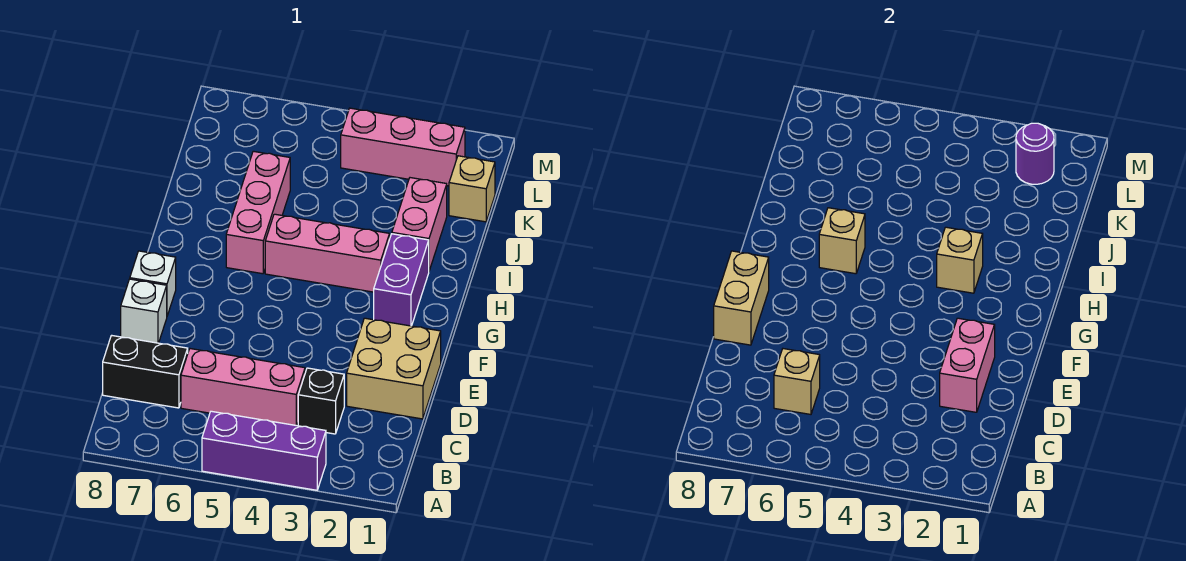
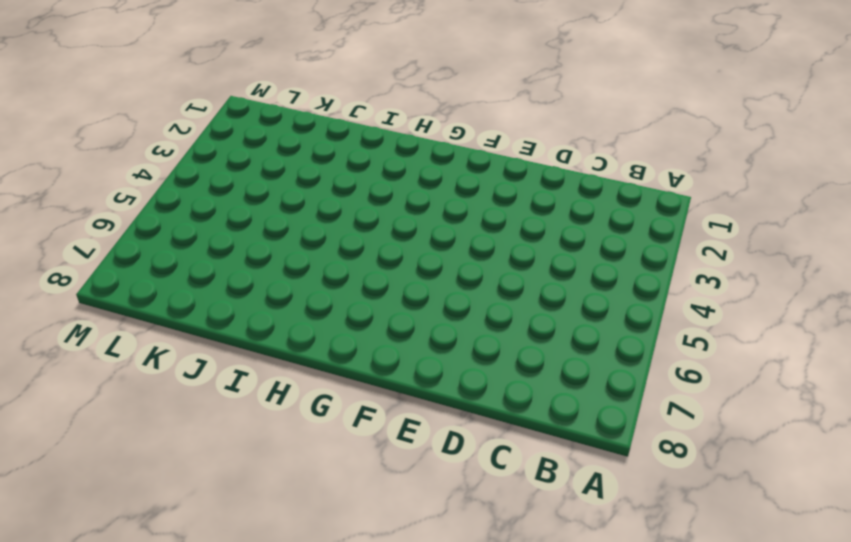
none -> purple 1x3 brick [202,411,326,490]
none -> black 1x1 brick [298,368,344,434]
none -> pink 1x3 brick [181,349,305,426]

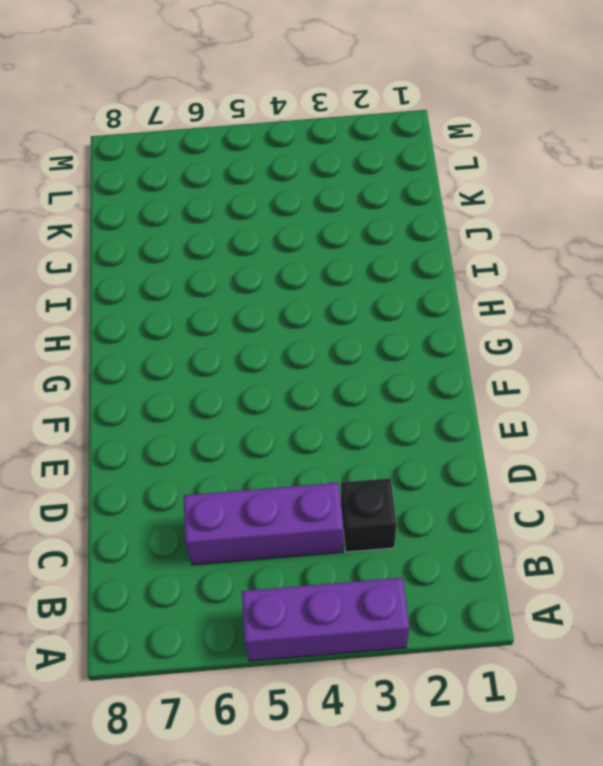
purple 1x3 brick [184,483,343,565] -> pink 1x3 brick [181,349,305,426]
none -> black 1x2 brick [103,335,188,408]
none -> tan 2x2 brick [347,318,441,419]
none -> white 1x1 brick [121,279,167,343]

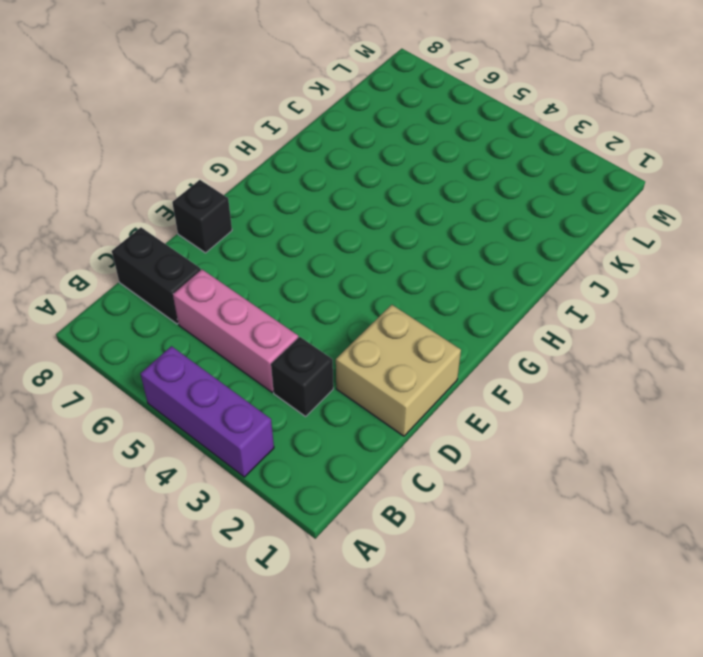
black 1x1 brick [172,180,232,253] -> white 1x1 brick [121,279,167,343]
none -> white 1x1 brick [130,251,176,316]
none -> purple 1x2 brick [374,234,429,326]
none -> pink 1x3 brick [265,214,390,292]

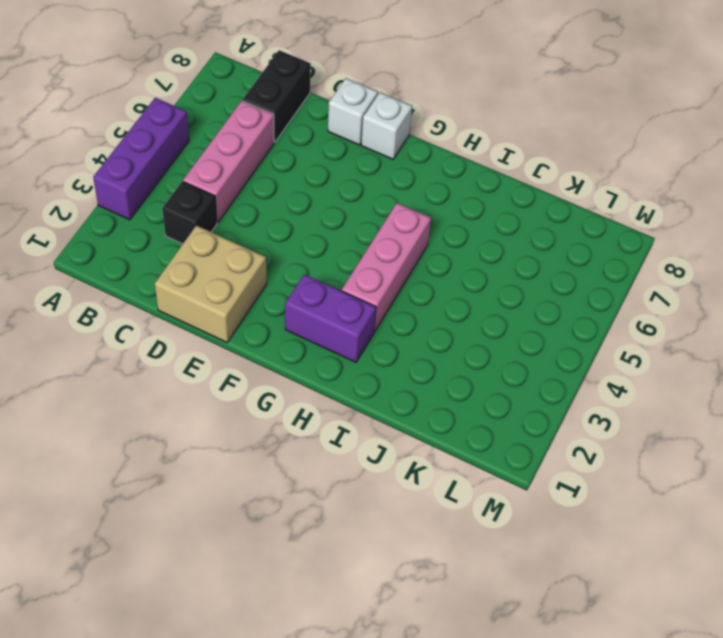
none -> pink 1x3 brick [226,151,290,274]
none -> pink 1x2 brick [392,178,447,271]
none -> tan 1x1 brick [449,156,495,222]

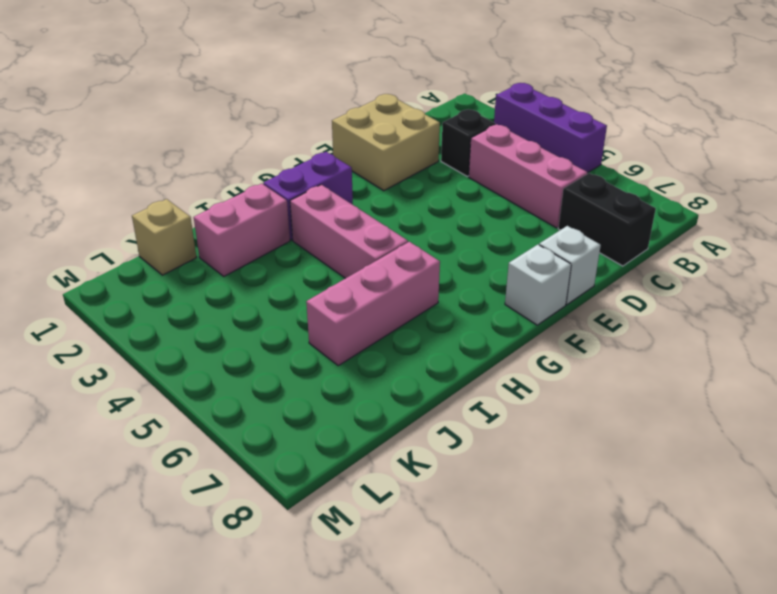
none -> pink 1x3 brick [341,108,465,186]
none -> tan 1x1 brick [774,349,820,414]
none -> pink 1x2 brick [940,318,995,412]

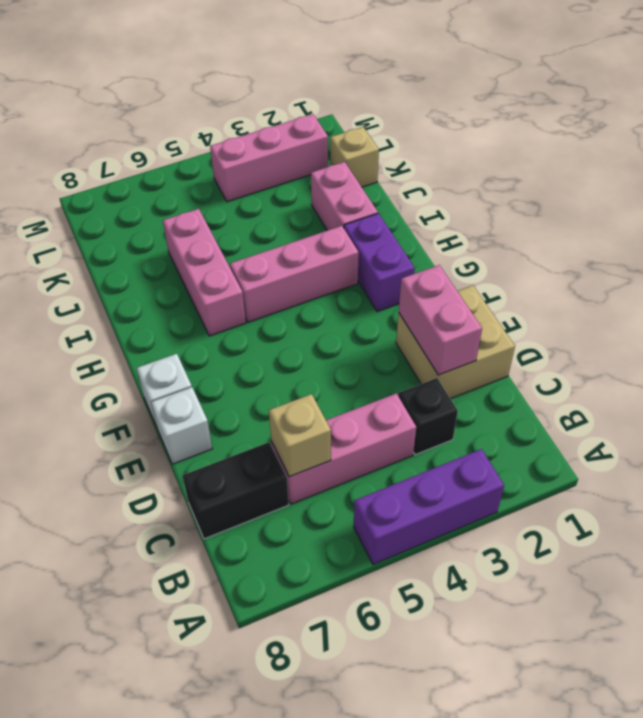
none -> tan 1x2 brick [714,251,769,345]
none -> tan 1x1 brick [937,227,983,293]
none -> tan 1x1 brick [819,208,865,274]

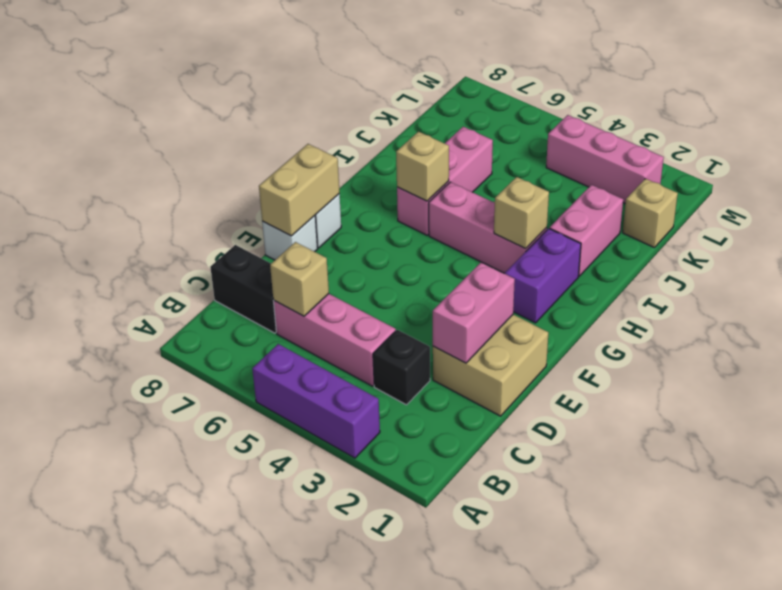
none -> purple 1x1 round brick [1016,123,1054,184]

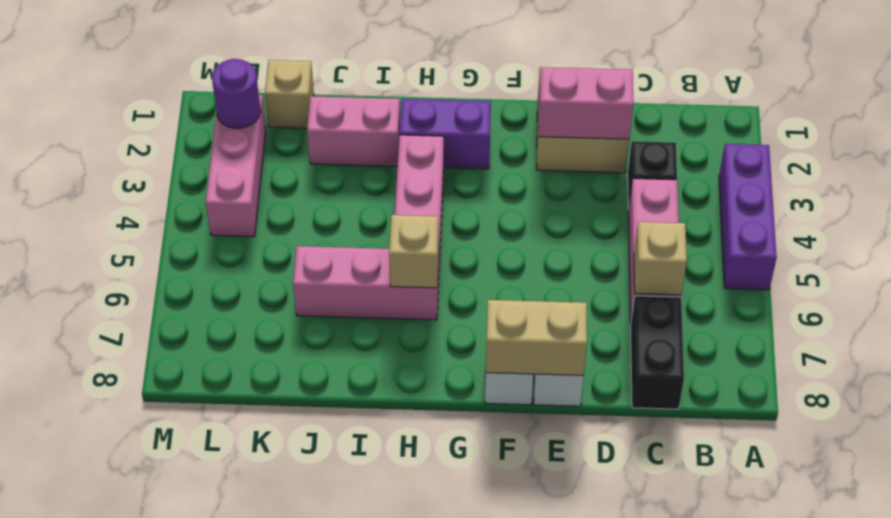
none -> tan 1x1 brick [937,227,983,293]

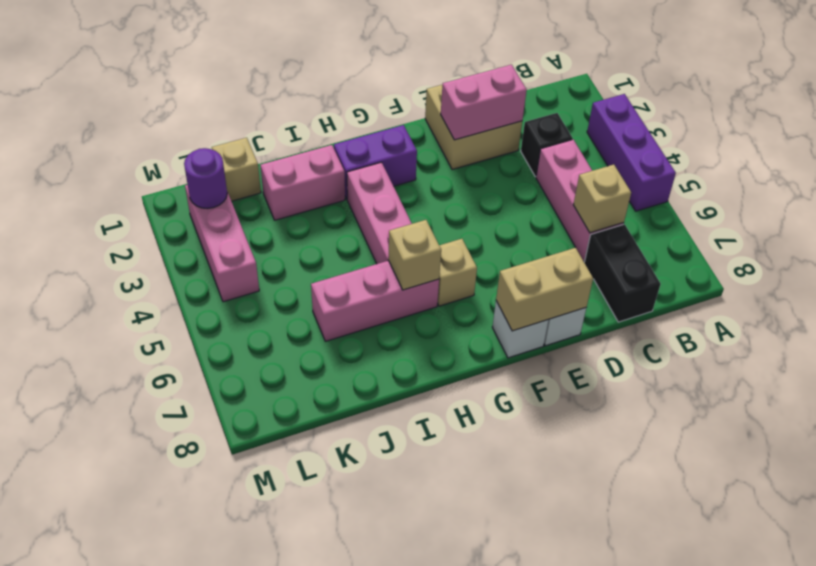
tan 1x1 brick [437,239,477,306] -> tan 1x1 brick moved to [937,227,983,293]

